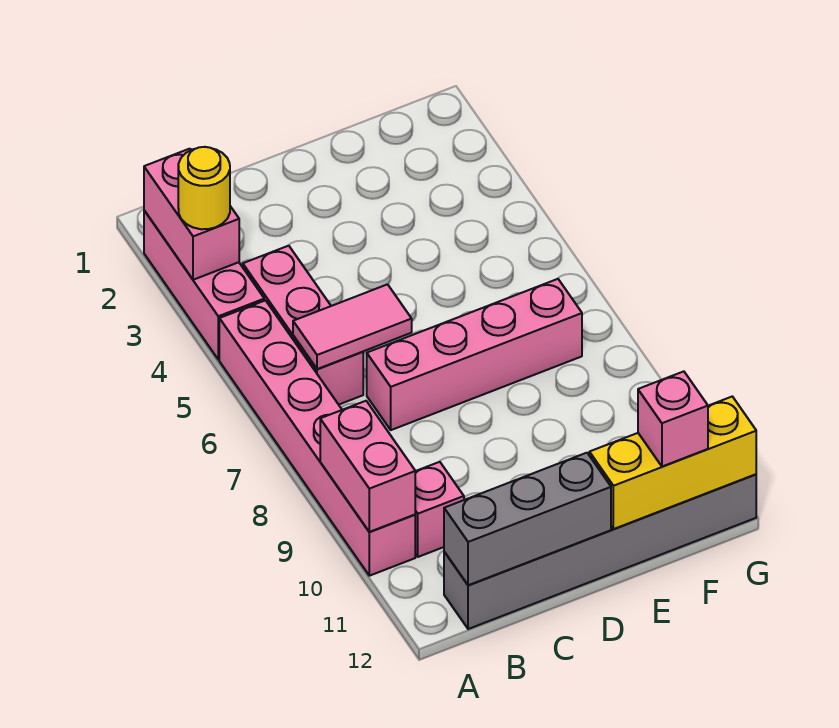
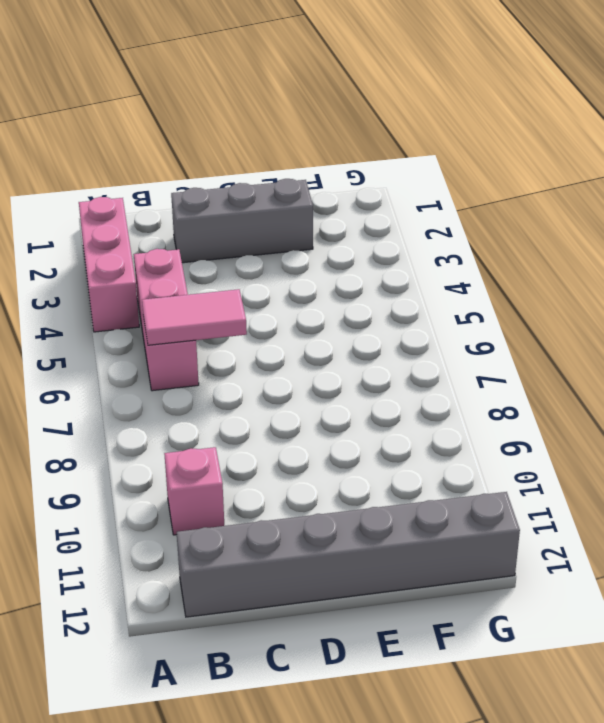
grey 1x3 brick [171,179,313,263] -> grey 1x3 brick moved to [444,453,611,585]
none -> pink 1x6 brick [219,300,415,576]
none -> pink 1x4 brick [367,279,582,430]
none -> pink 1x2 brick [144,149,239,280]

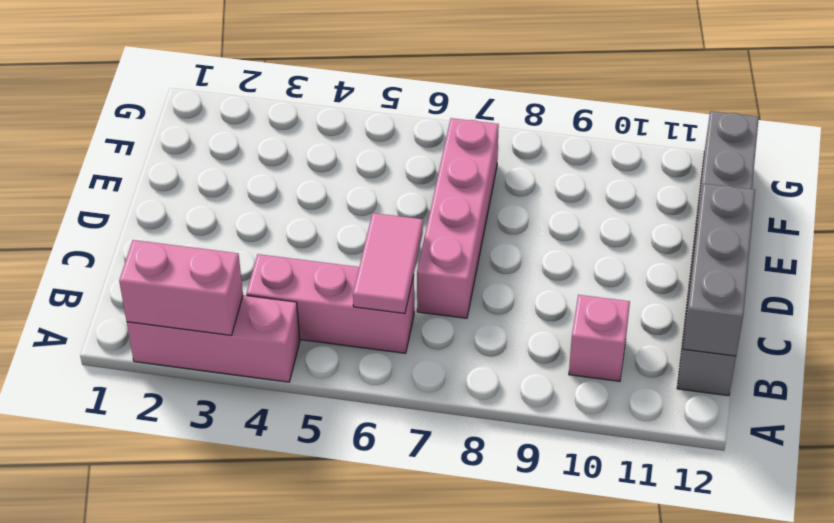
none -> pink 1x6 brick [219,300,415,576]
none -> pink 1x2 brick [320,401,415,532]
none -> yellow 1x3 brick [589,397,756,529]

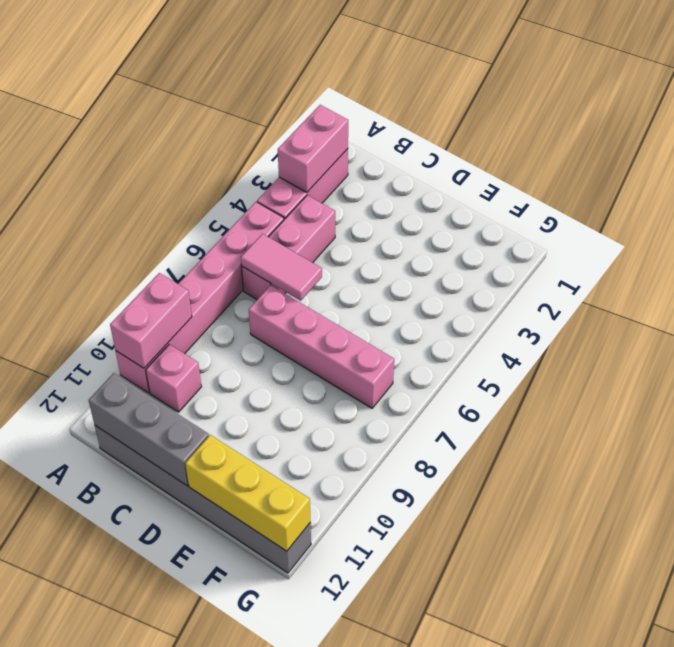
none -> yellow 1x1 round brick [178,147,230,229]
none -> pink 1x1 brick [638,371,708,467]

